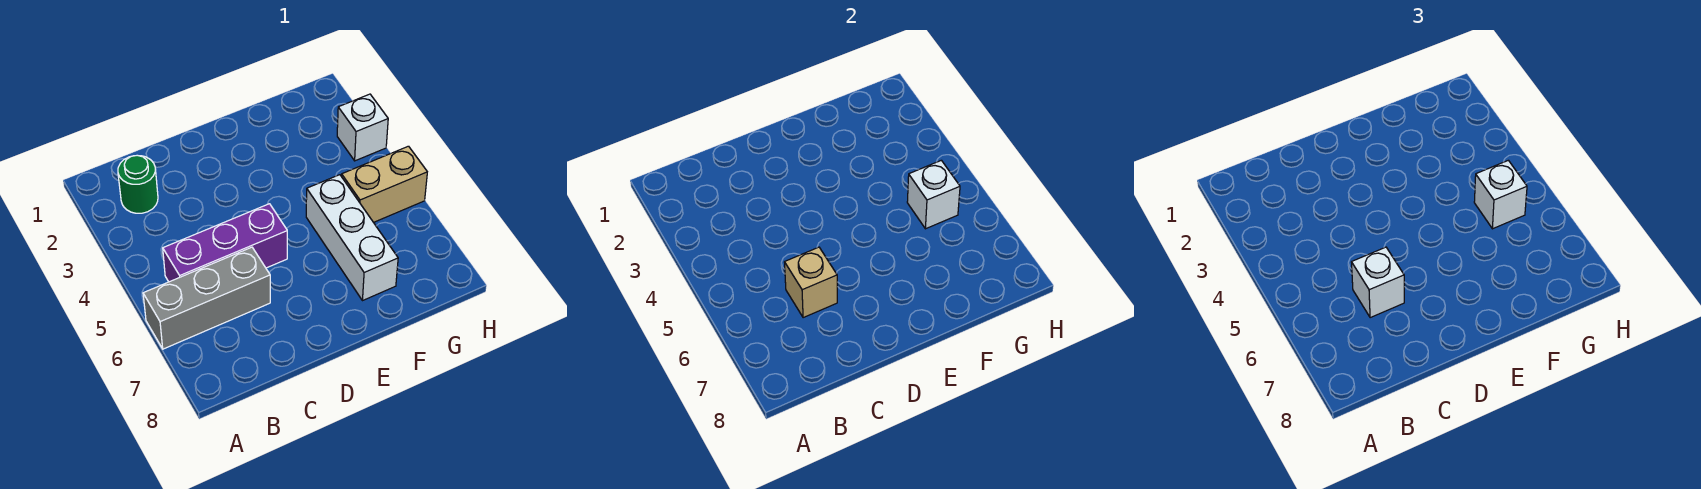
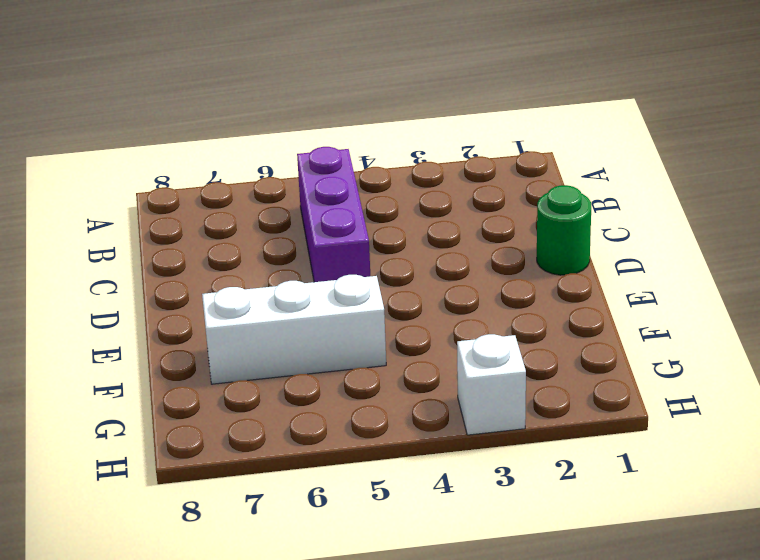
green 1x1 round brick [537,185,591,275] -> green 1x1 round brick moved to [118,155,158,213]
none -> grey 1x3 brick [143,247,270,349]
none -> tan 1x2 brick [342,146,427,222]

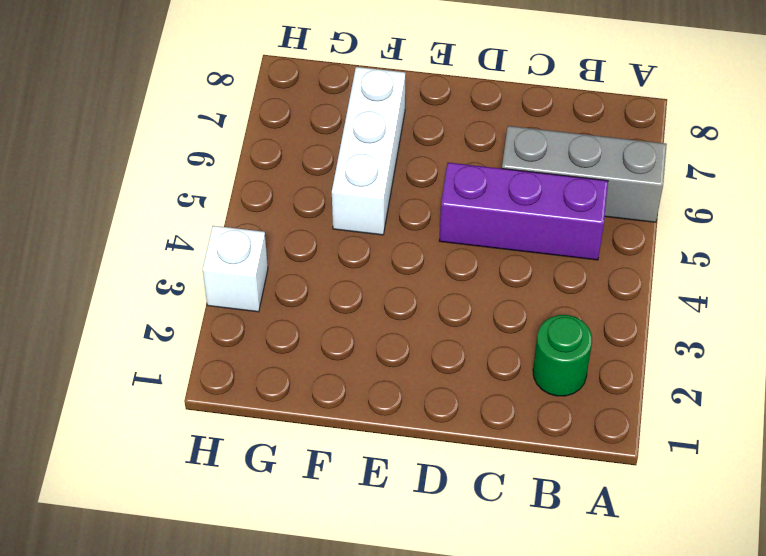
none -> tan 1x2 brick [342,146,427,222]
none -> tan 1x1 brick [785,247,837,318]

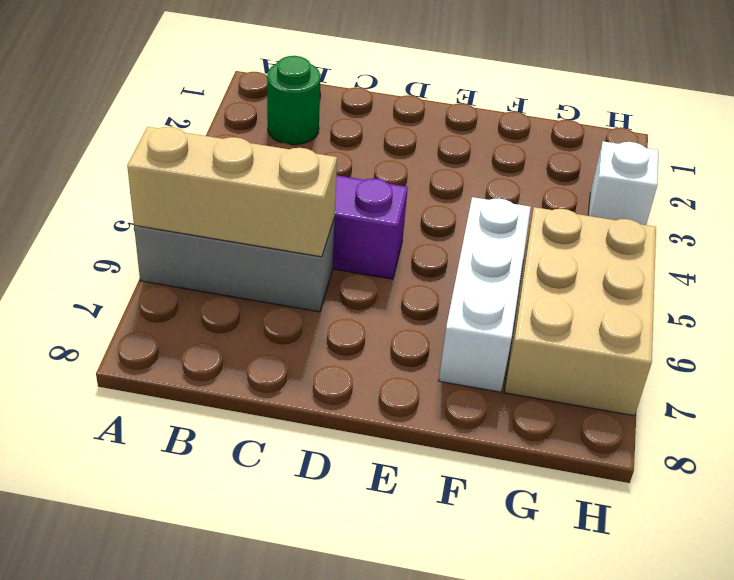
tan 1x3 brick [127,127,337,257] -> tan 1x1 brick [785,247,837,318]
tan 2x3 brick [504,207,656,416] -> tan 1x2 brick [342,146,427,222]
none -> white 1x1 brick [907,160,960,229]
none -> white 1x1 brick [1352,247,1404,318]

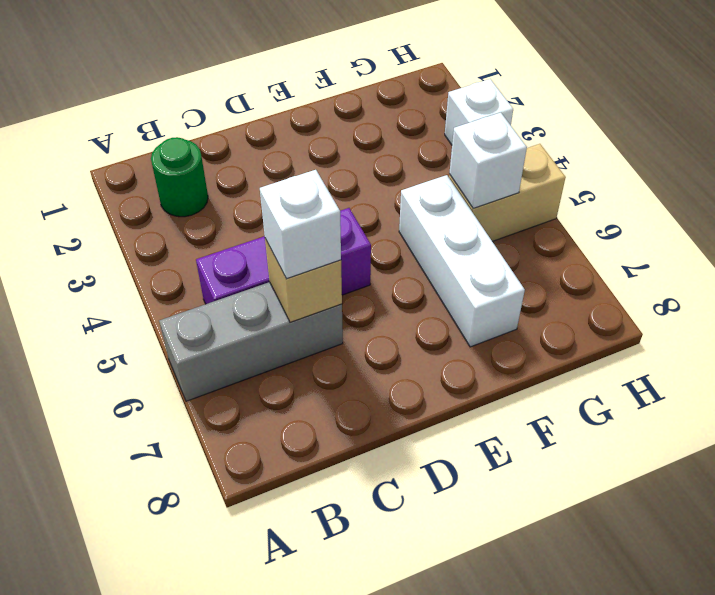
none -> white 1x1 brick [1474,160,1527,229]

